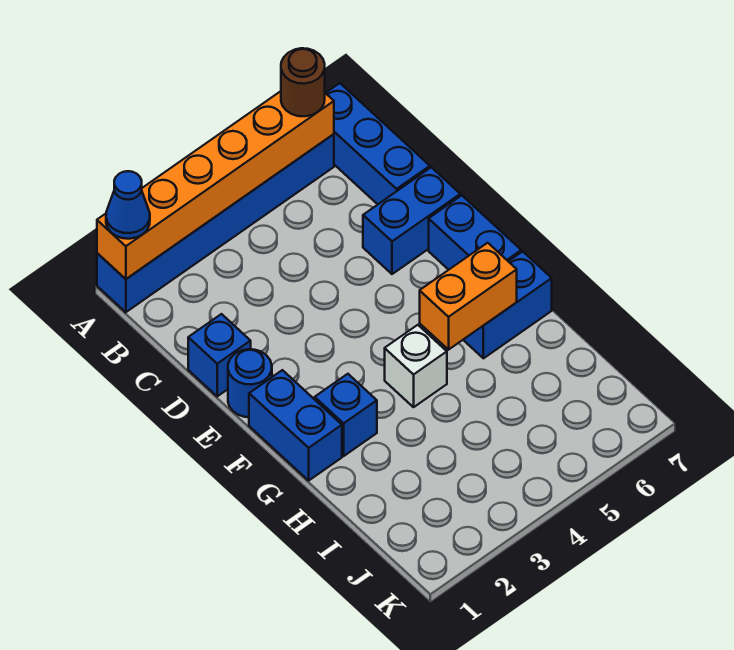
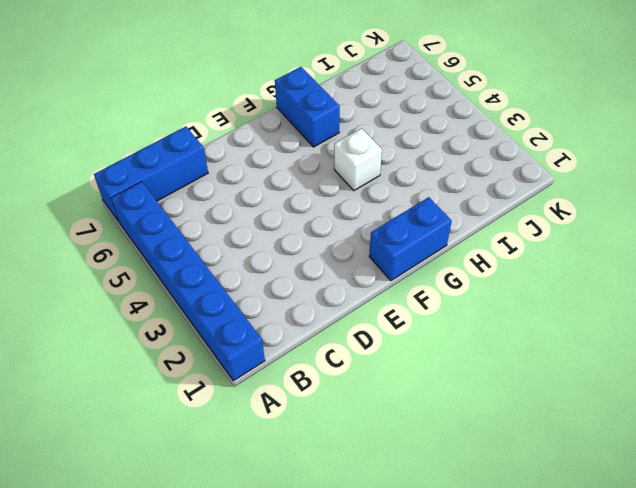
none -> blue 1x1 brick [188,314,251,396]
none -> blue 1x2 brick [363,167,460,274]
none -> blue 1x1 round brick [228,349,272,417]

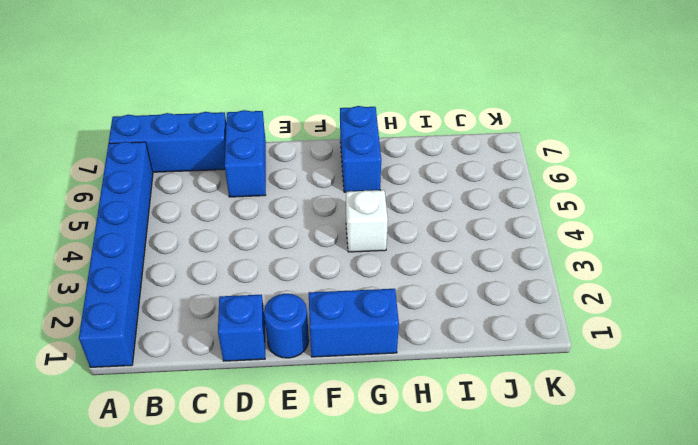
none -> blue 1x2 brick [429,195,521,270]
none -> blue 1x1 brick [315,374,377,456]
none -> orange 1x6 brick [97,91,334,279]

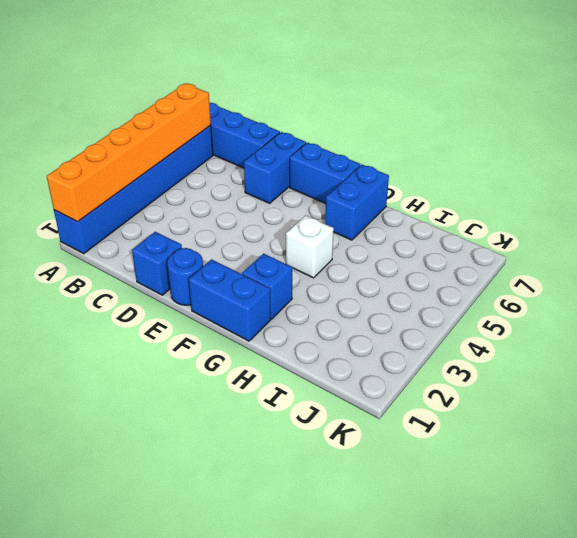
none -> orange 1x2 brick [420,243,517,350]
none -> blue 1x1 cone [106,171,150,239]
none -> brown 1x1 round brick [281,48,325,116]

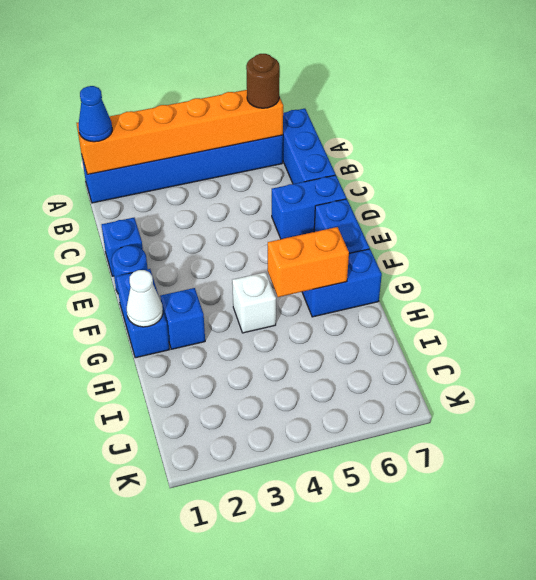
white 1x1 cone [127,270,163,327] -> none

